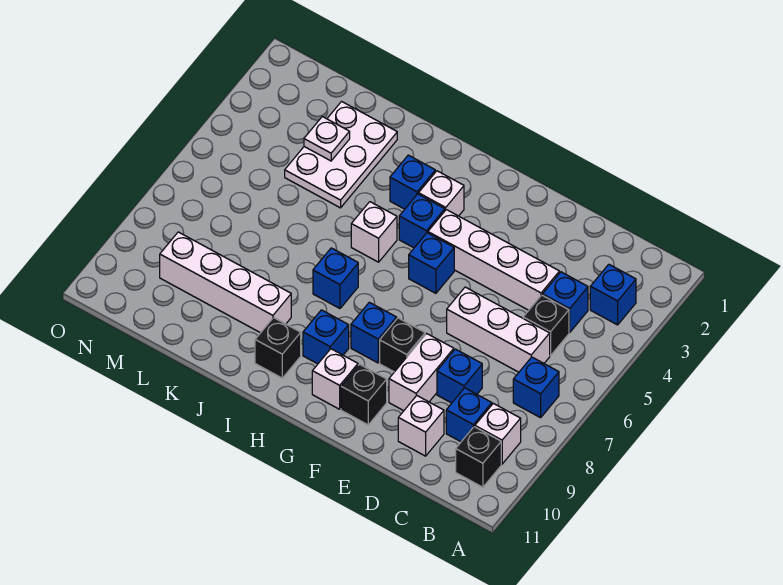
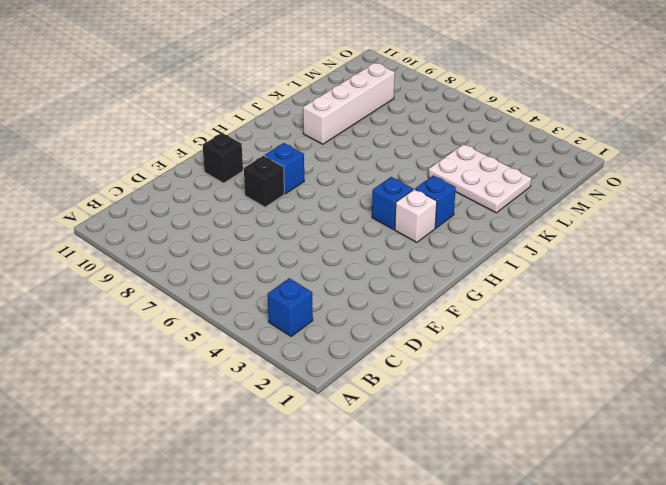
none -> blue 1x1 brick [513,357,559,418]
none -> white 1x1 brick [475,403,521,464]
none -> black 1x1 brick [456,427,501,487]

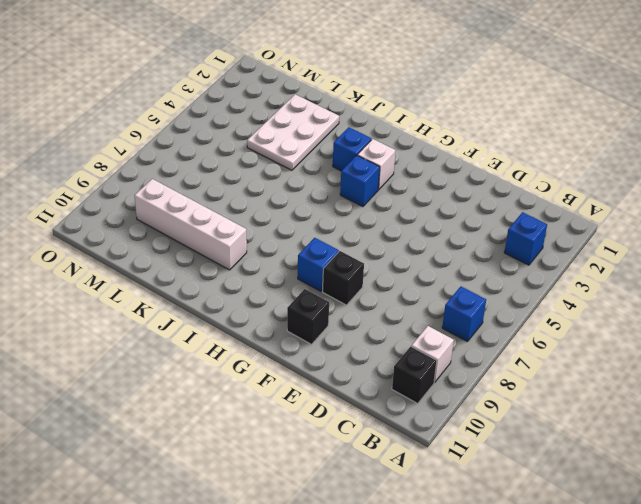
none -> blue 1x1 brick [543,272,588,332]
none -> black 1x1 brick [523,295,569,356]
none -> white 1x3 brick [447,287,550,372]

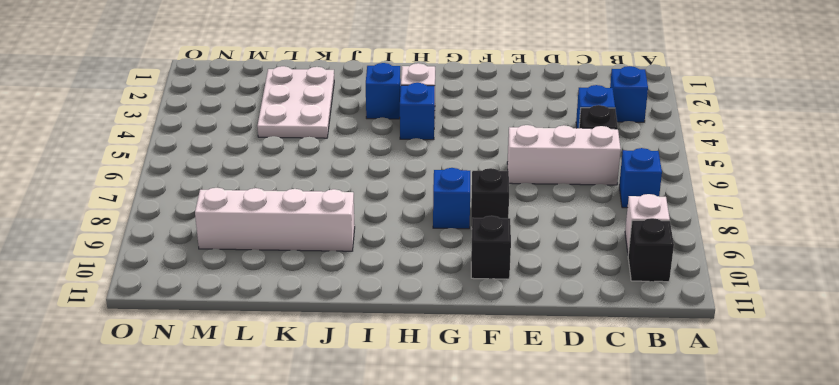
none -> blue 1x1 brick [446,388,492,442]
none -> white 1x4 brick [428,210,559,310]
none -> blue 1x1 brick [437,349,482,403]

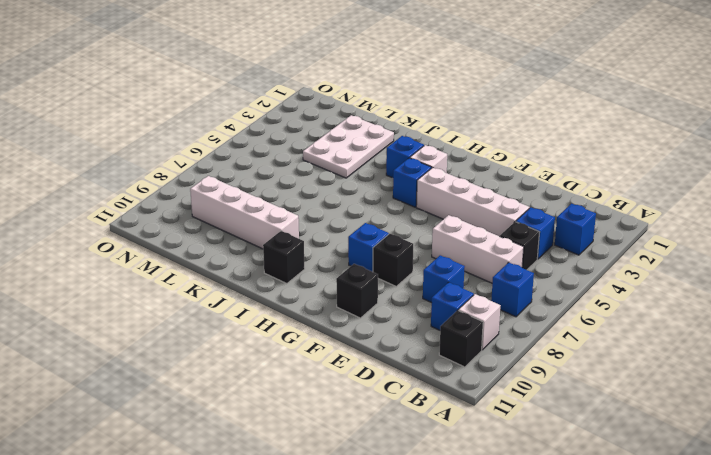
none -> white 1x1 brick [398,396,444,456]
none -> white 1x2 brick [389,334,454,411]
none -> blue 1x1 brick [409,233,454,293]

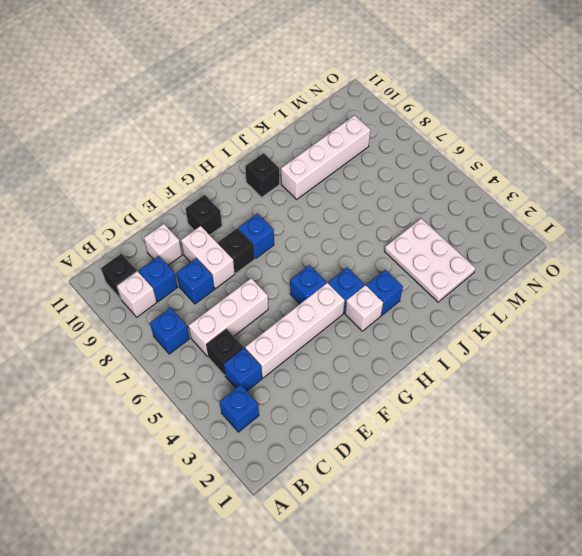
none -> white 1x1 brick [312,349,358,409]
none -> blue 1x1 brick [303,310,349,364]
none -> white 1x1 brick [351,202,397,262]

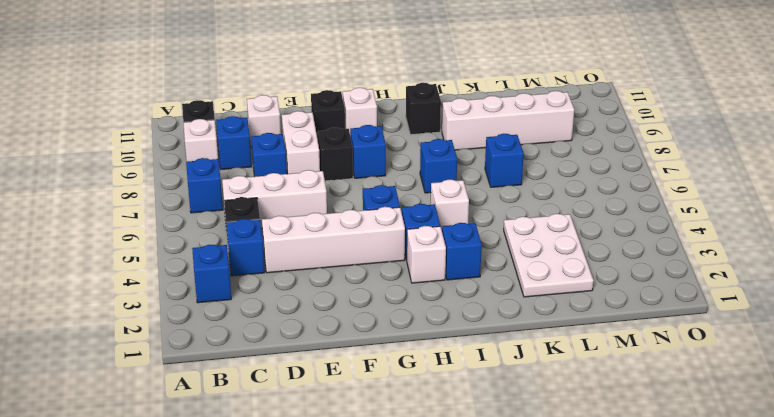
blue 1x1 brick [485,134,524,187] -> blue 1x1 brick moved to [303,310,349,364]
none -> white 1x1 plate [304,117,350,161]

